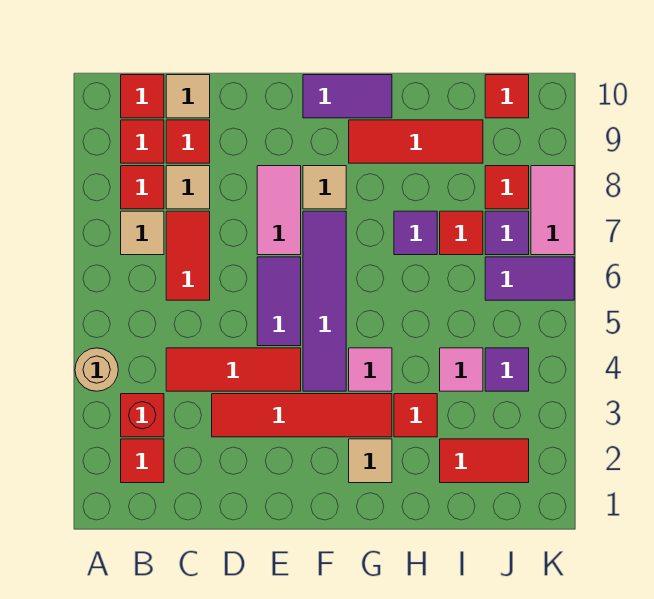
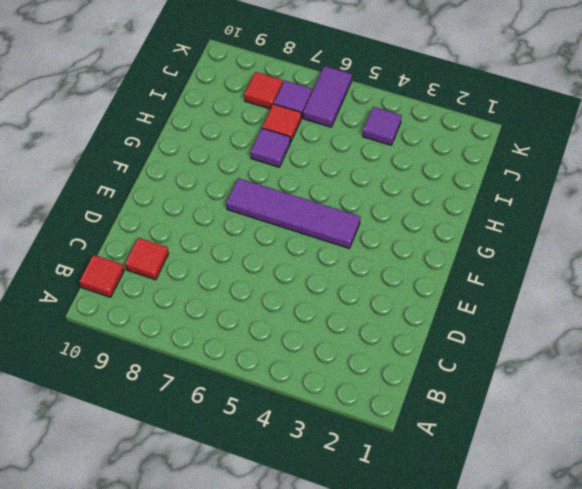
none -> tan 1x1 round brick [75,348,118,391]
none -> red 1x1 tile [121,439,164,483]
none -> red 1x1 brick [121,394,164,437]
none -> tan 1x1 tile [121,211,164,255]

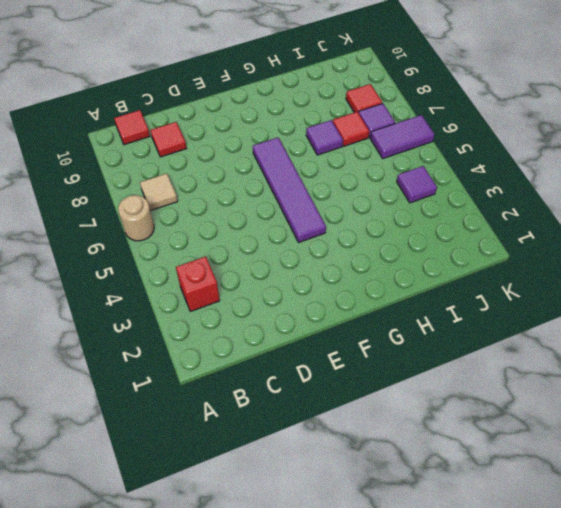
tan 1x1 round brick [118,195,154,241] -> tan 1x1 round brick moved to [75,348,118,391]
none -> red 1x1 tile [121,439,164,483]
none -> red 1x1 tile [121,166,164,209]
none -> red 1x1 tile [121,120,164,163]
none -> red 1x3 tile [166,348,301,391]

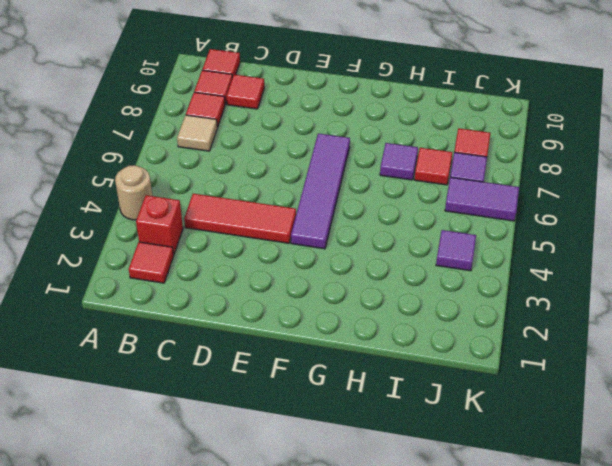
none -> red 1x2 tile [166,211,210,300]
none -> tan 1x1 tile [166,166,210,209]
none -> tan 1x1 tile [166,75,210,118]
none -> red 1x4 tile [212,394,392,437]

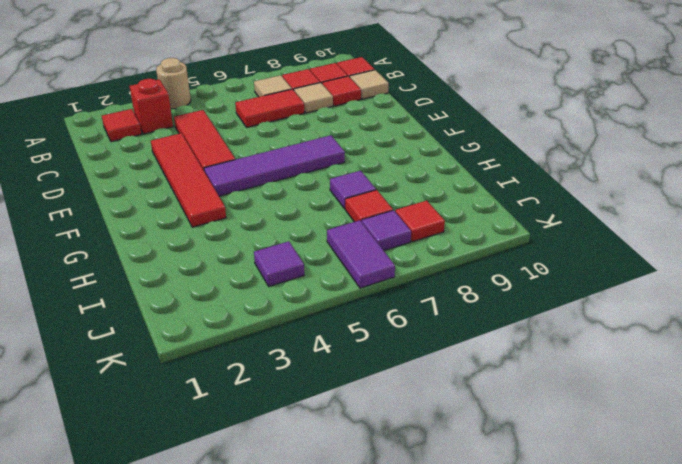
none -> purple 1x2 tile [257,257,301,346]
none -> pink 1x2 tile [257,166,301,255]
none -> tan 1x1 tile [303,166,346,209]
none -> purple 1x2 tile [303,75,392,118]

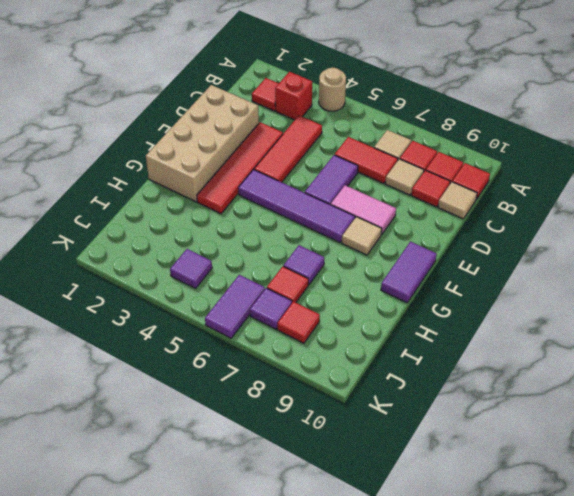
tan 2x4 brick [146,85,259,202] -> tan 1x1 tile [349,439,392,483]
purple 1x2 tile [305,155,358,205] -> purple 1x2 tile turned to [257,257,301,346]
none -> pink 1x1 tile [349,348,392,391]
none -> red 1x3 tile [349,120,483,163]
none -> red 1x1 tile [394,394,437,437]
none -> red 1x2 tile [440,439,529,483]

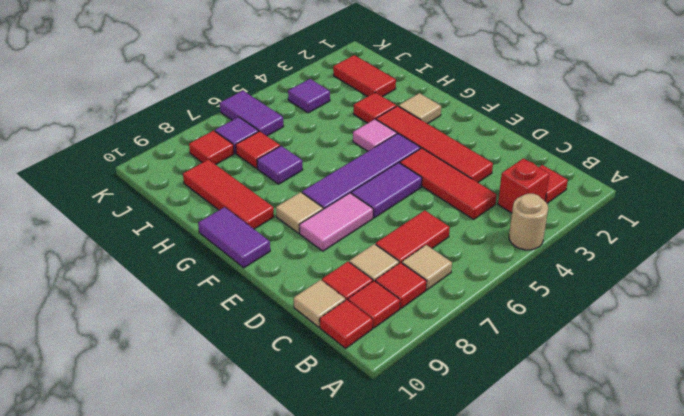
none -> pink 1x1 tile [440,348,483,391]
none -> red 1x1 tile [485,75,529,118]
none -> pink 1x2 tile [531,166,574,255]

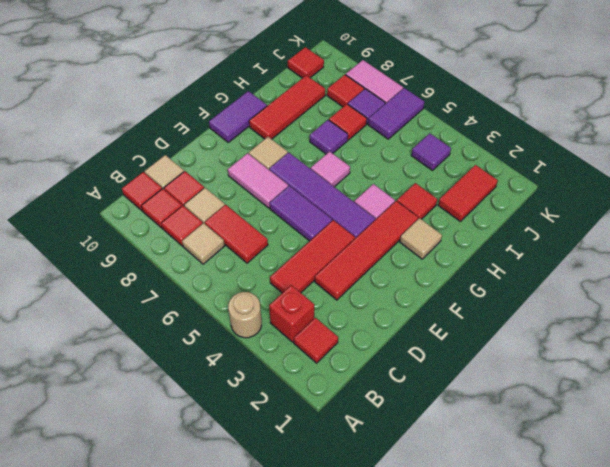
pink 1x1 tile [311,151,350,187] -> pink 1x1 tile moved to [440,348,483,391]

